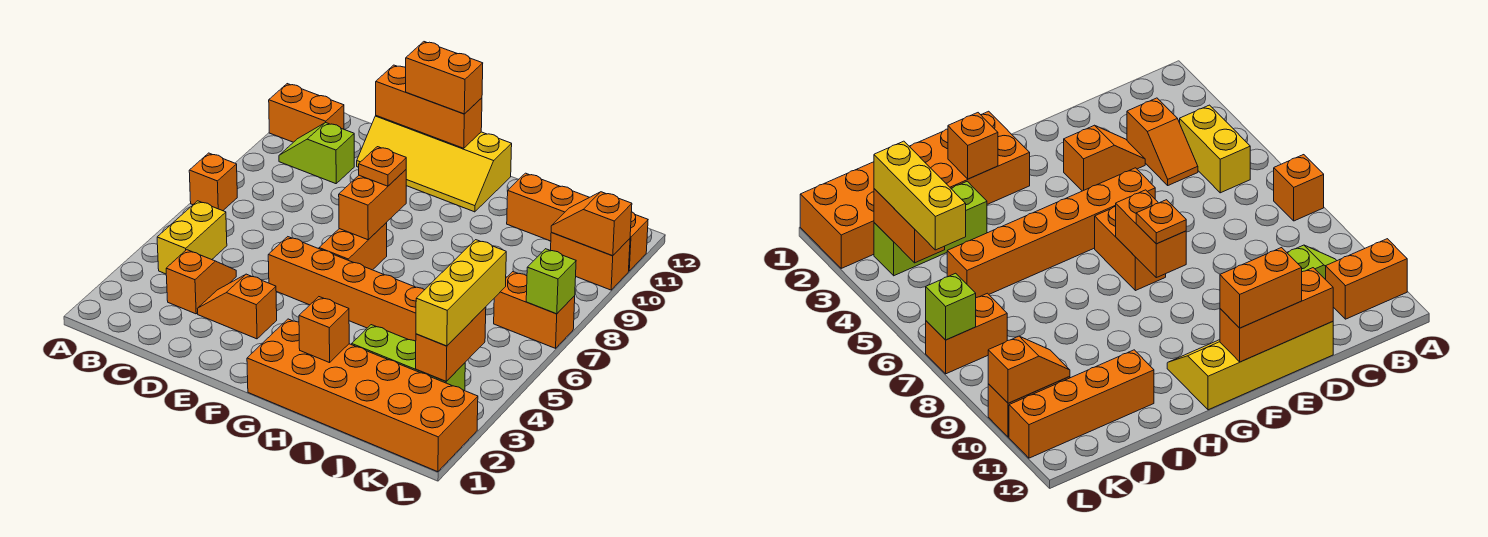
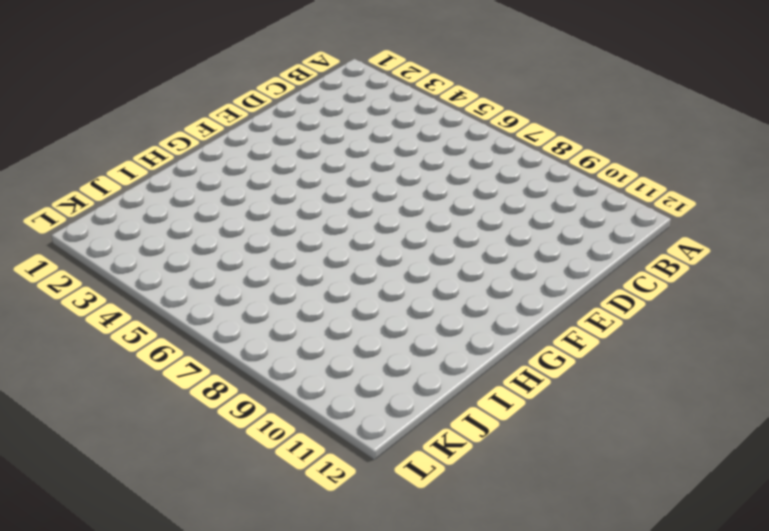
none -> orange 1x1 brick [189,153,237,211]
none -> orange 1x2 brick [269,84,344,142]
none -> yellow 1x2 brick [157,201,227,274]

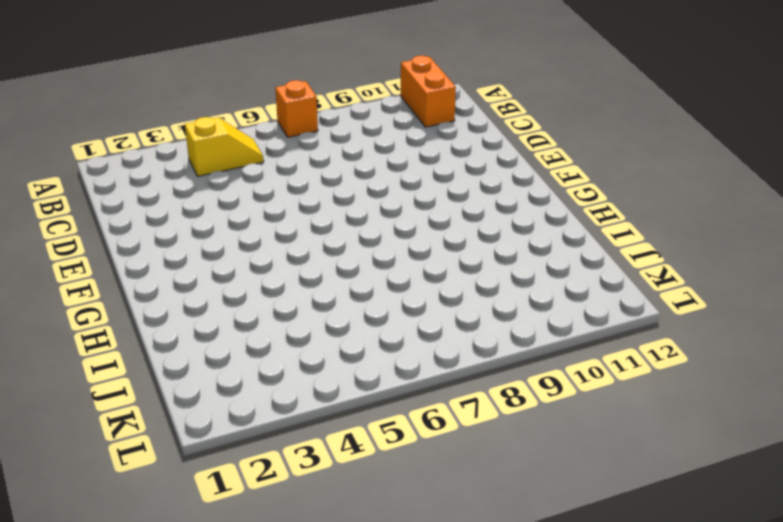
yellow 1x2 slope [185,117,264,176] -> yellow 1x2 brick [157,201,227,274]
none -> lime 1x2 slope [279,122,354,184]
none -> orange 1x2 slope [166,250,236,314]
none -> orange 1x2 slope [197,274,277,339]

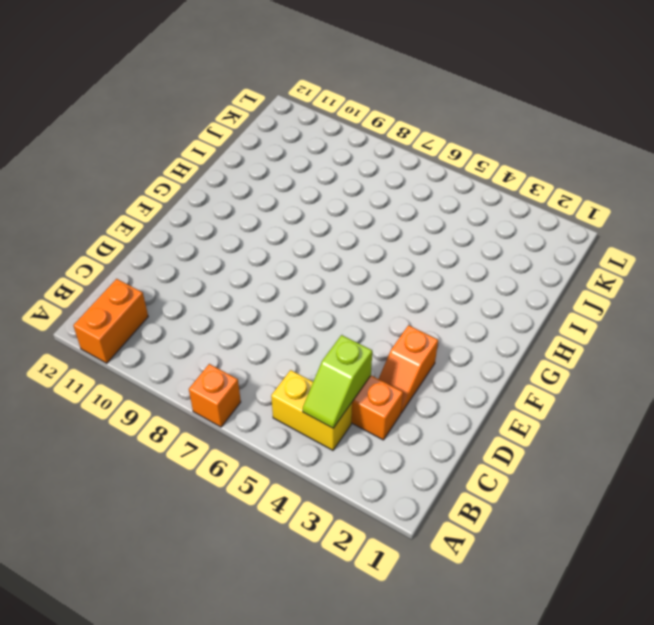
lime 1x2 slope [303,335,372,428] -> lime 1x2 slope moved to [279,122,354,184]
none -> yellow 2x4 slope [357,116,512,212]
none -> orange 1x6 brick [268,237,424,341]
none -> orange 1x2 brick [319,223,387,270]

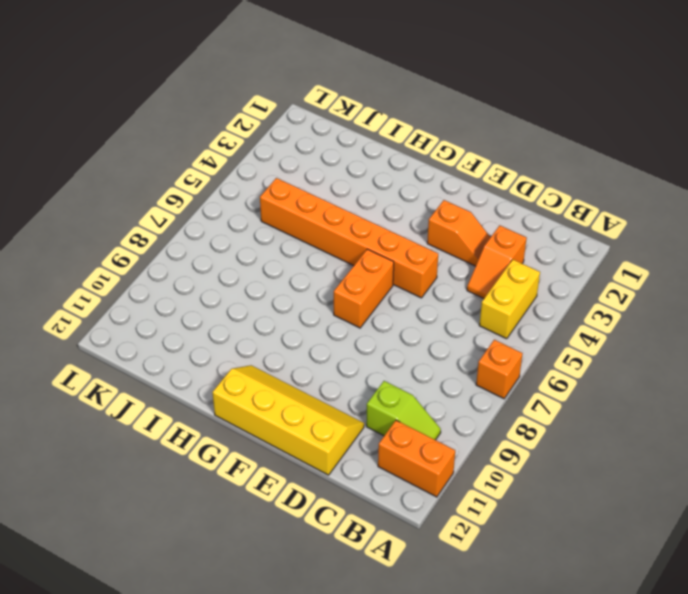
none -> orange 2x6 brick [247,319,478,472]
none -> lime 1x3 brick [352,325,465,391]
none -> orange 1x4 brick [507,173,648,271]

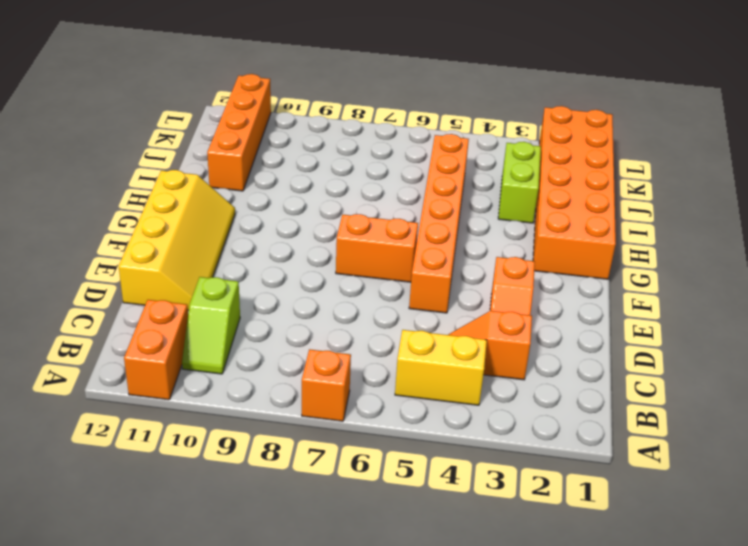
lime 1x2 brick [498,142,541,223] -> lime 1x3 brick [352,325,465,391]
none -> orange 1x2 brick [494,272,575,348]
none -> orange 1x2 brick [551,233,630,290]
none -> orange 1x3 brick [376,65,482,148]

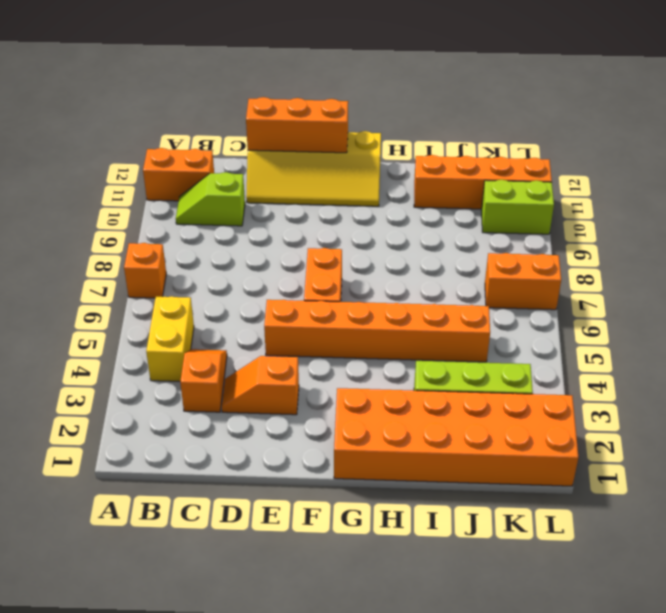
lime 1x2 brick [481,180,554,234] -> orange 1x2 brick [551,233,630,290]
none -> orange 1x2 brick [339,170,406,240]
none -> orange 1x1 brick [299,297,349,363]
none -> orange 1x2 brick [416,307,486,381]

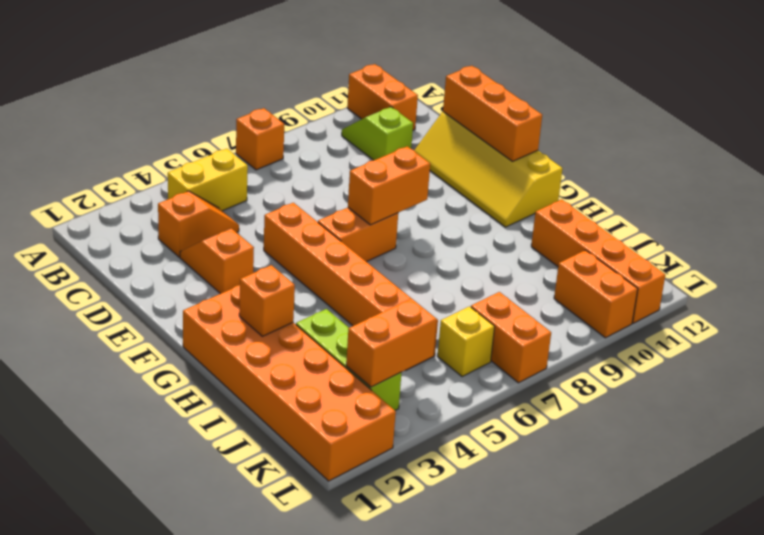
yellow 1x1 brick [438,306,495,377] -> none
none -> orange 1x2 slope [551,192,632,256]
none -> lime 1x1 brick [526,249,576,314]
none -> orange 1x2 brick [406,42,483,114]

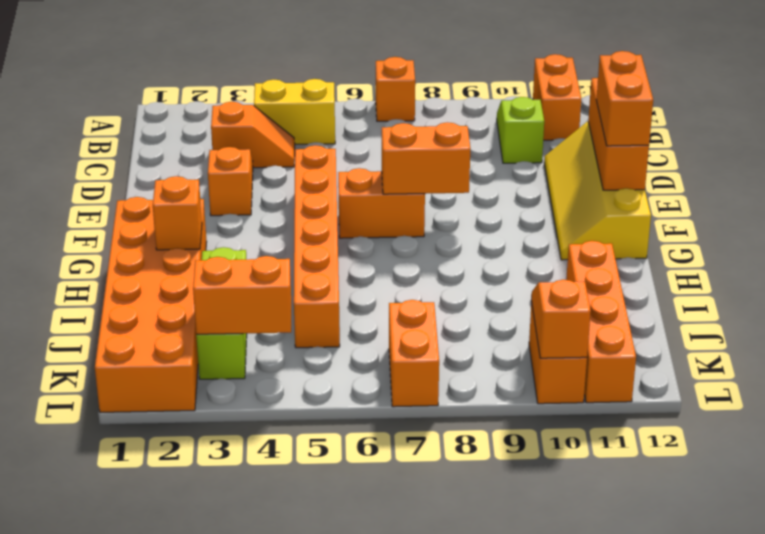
none -> lime 1x1 brick [526,249,576,314]
none -> orange 1x1 plate [359,147,406,186]
none -> yellow 1x3 brick [416,240,506,346]

